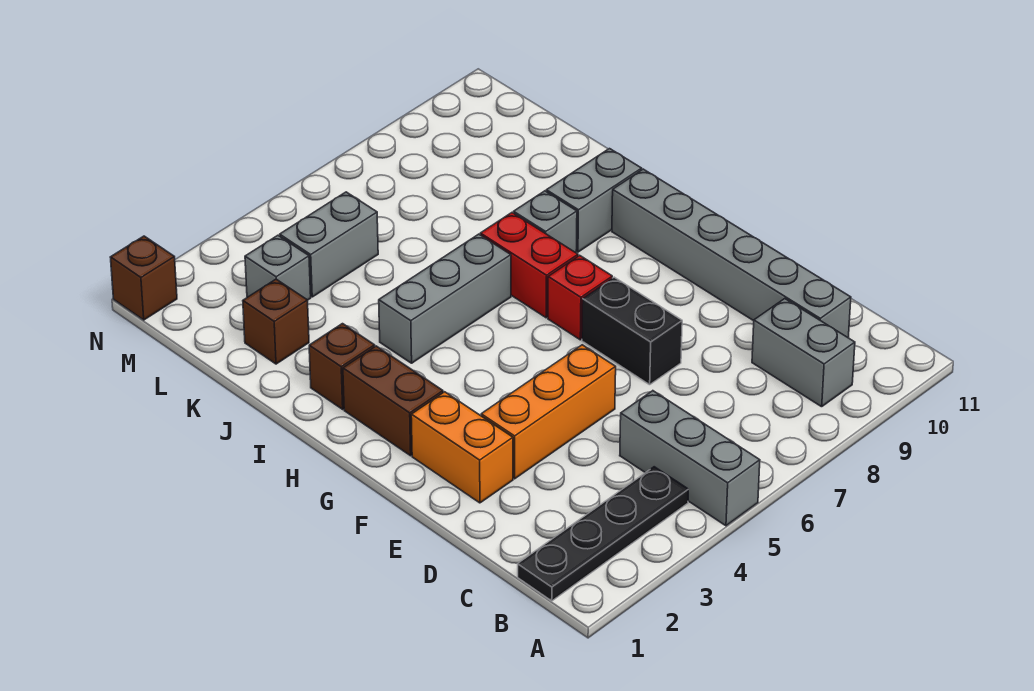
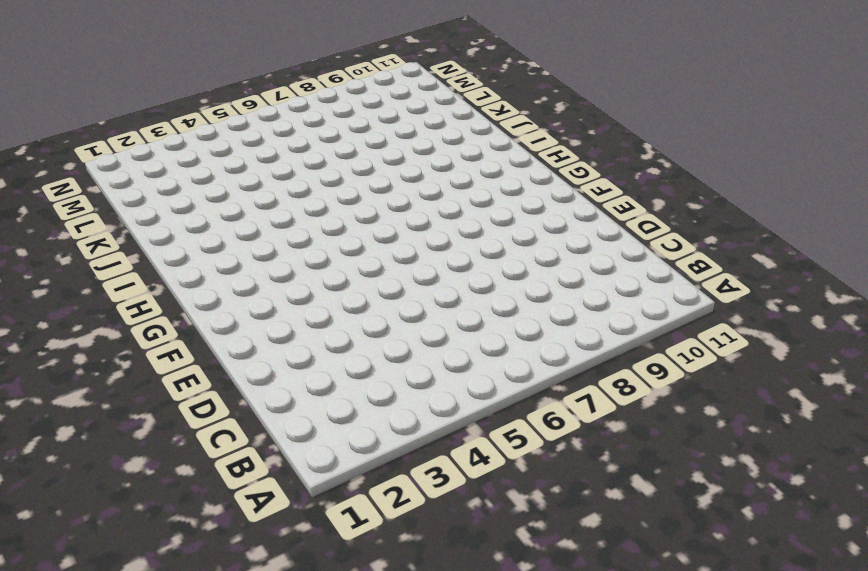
none -> grey 1x3 brick [620,391,760,526]
none -> black 1x4 plate [518,467,688,601]
none -> grey 1x2 brick [752,299,855,407]

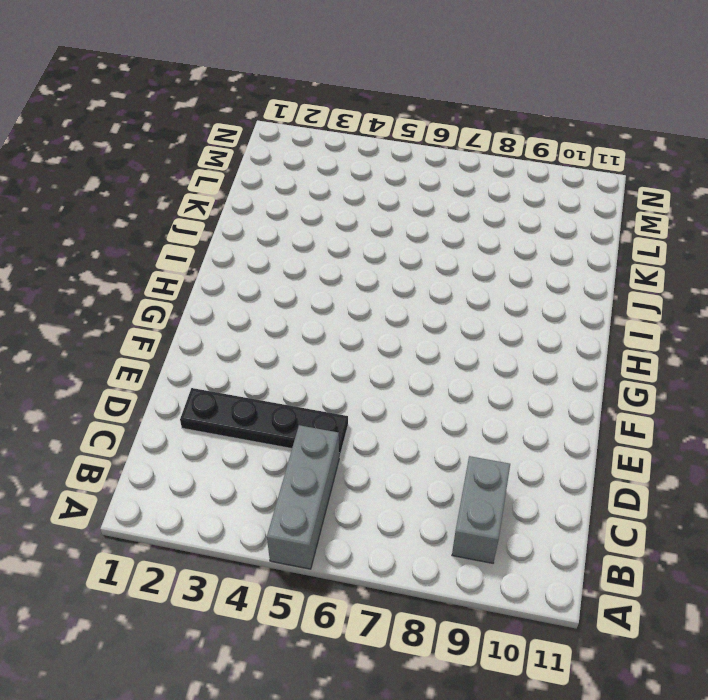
black 1x4 plate [180,388,348,457] -> black 1x4 plate moved to [518,467,688,601]
none -> grey 1x6 brick [612,169,851,337]
none -> orange 1x2 brick [411,392,513,503]
none -> orange 1x3 brick [481,345,616,479]

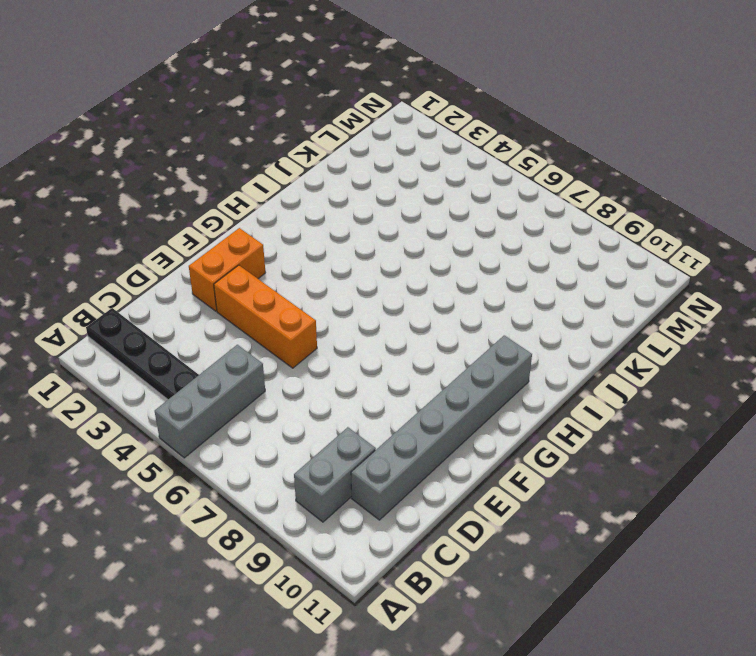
none -> black 1x2 brick [582,277,682,385]
none -> brown 1x2 brick [343,346,443,456]
none -> red 1x1 brick [548,255,612,340]

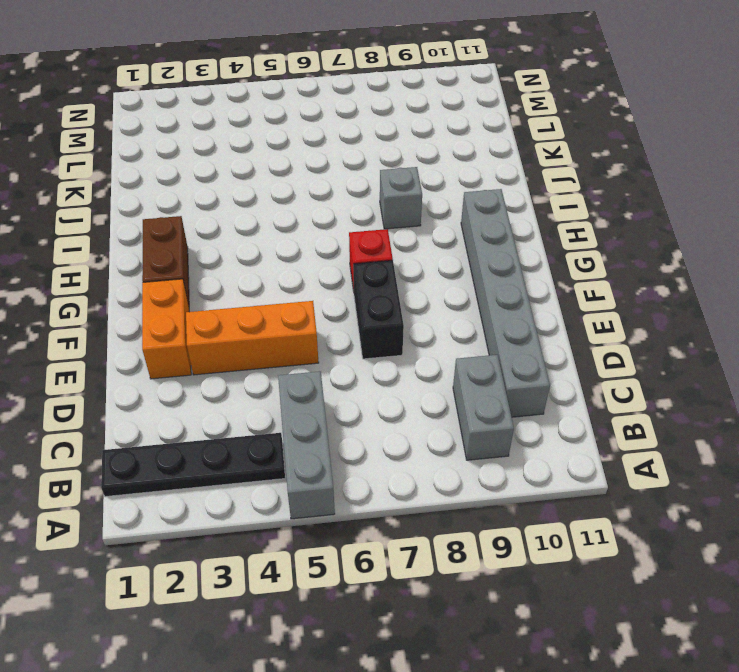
none -> red 1x2 brick [480,213,578,318]
none -> brown 1x1 brick [309,324,375,409]
none -> grey 1x3 brick [379,234,511,363]

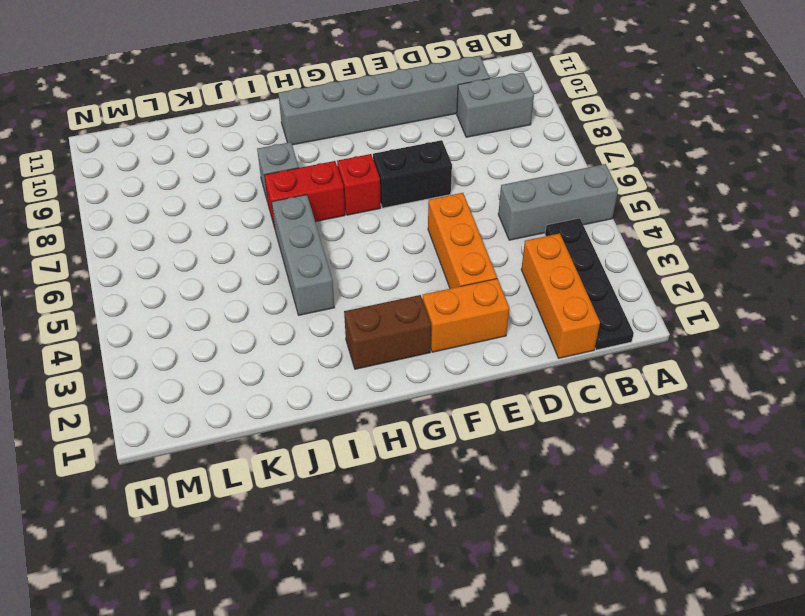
orange 1x3 brick [521,233,600,358] -> none
none -> brown 1x1 brick [309,324,375,409]
none -> grey 1x2 brick [546,149,642,252]
none -> brown 1x1 brick [243,279,309,364]

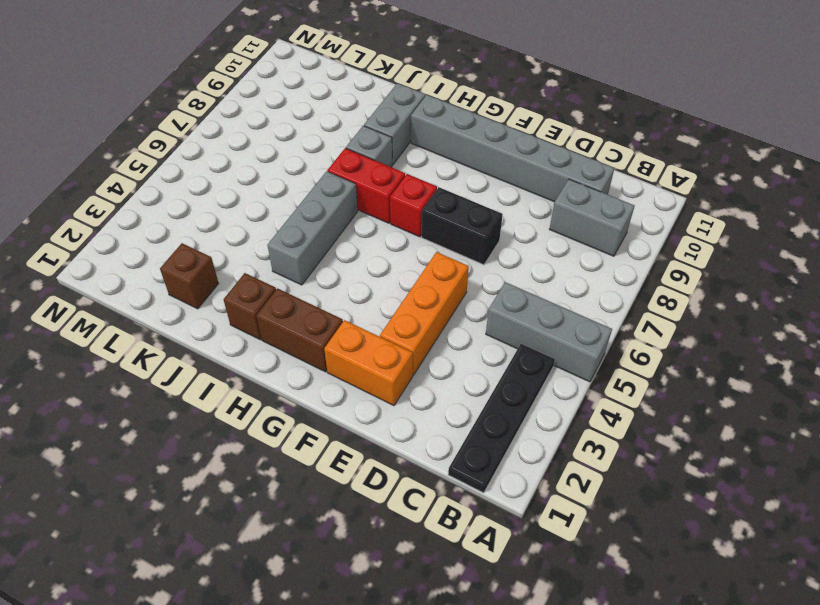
none -> grey 1x1 brick [245,235,311,300]
none -> grey 1x2 brick [280,192,378,297]
none -> brown 1x1 brick [110,236,177,320]

